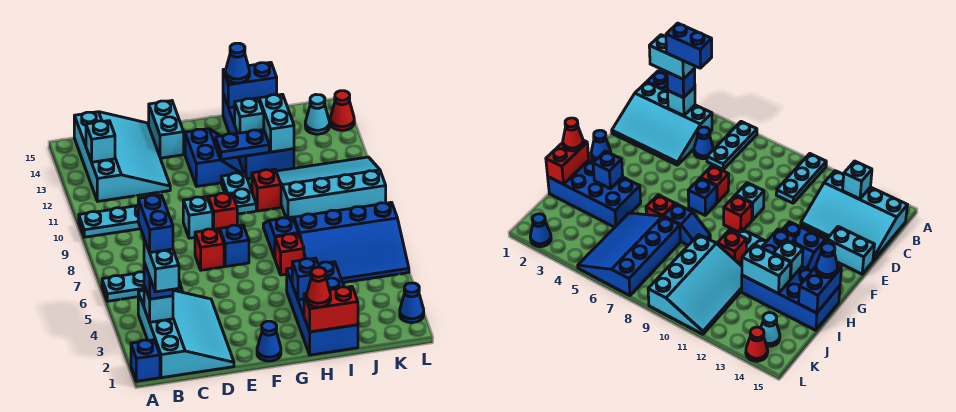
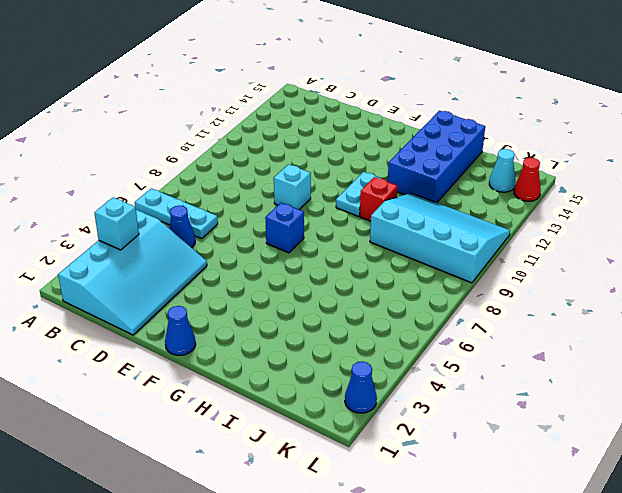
none -> blue 1x1 brick [131,340,160,381]
none -> cyan 1x3 plate [79,205,141,237]
none -> cyan 3x4 slope [74,112,170,201]
none -> red 1x1 brick [195,229,224,270]

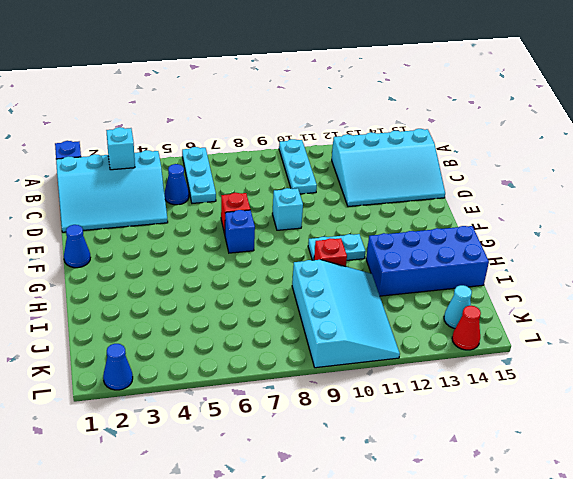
none -> cyan 1x2 brick [149,101,184,158]
none -> red 1x1 brick [208,193,237,231]
none -> blue 2x2 slope [185,129,244,186]
none -> blue 2x4 brick [287,262,358,355]

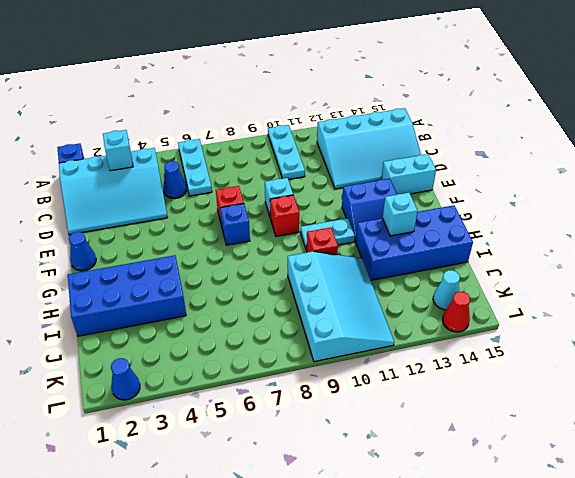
none -> red 1x1 brick [275,233,304,275]
none -> blue 1x2 slope [263,217,298,258]
none -> blue 3x4 slope [294,202,409,283]
none -> cyan 1x1 brick [86,121,115,162]

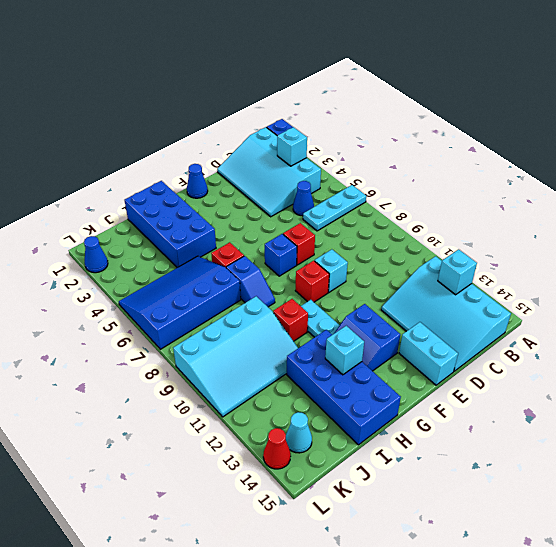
none -> cyan 1x3 plate [79,205,141,237]
none -> blue 1x2 plate [216,130,269,160]
none -> red 1x2 brick [304,287,358,332]
none -> blue 1x1 brick [292,258,319,300]

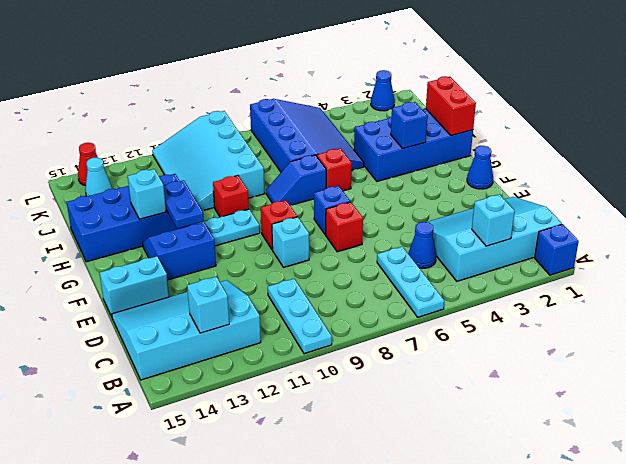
none -> blue 1x2 brick [223,62,277,108]
none -> cyan 1x2 brick [259,94,294,152]
none -> blue 1x1 brick [144,262,173,299]
none -> red 1x1 cone [307,267,331,307]

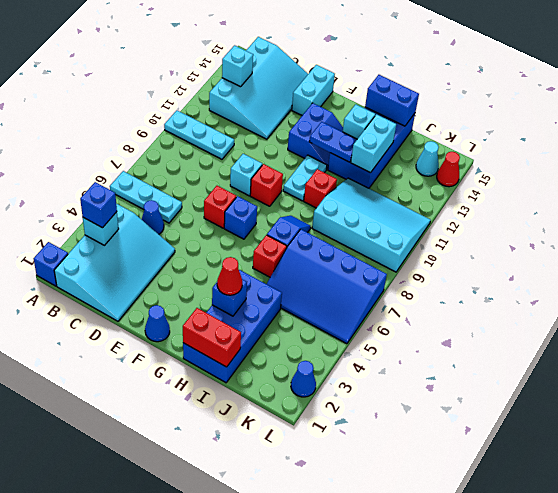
red 1x1 cone [217,257,242,295] -> red 1x1 cone moved to [307,267,331,307]
none -> blue 1x1 cone [225,43,250,83]
none -> cyan 1x2 brick [144,239,179,292]
none -> blue 1x2 brick [138,195,173,253]

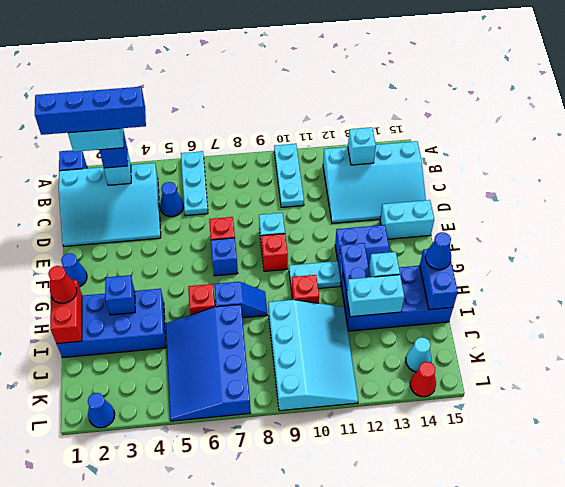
blue 1x4 brick [35,87,146,135] -> blue 1x2 brick [138,195,173,253]

